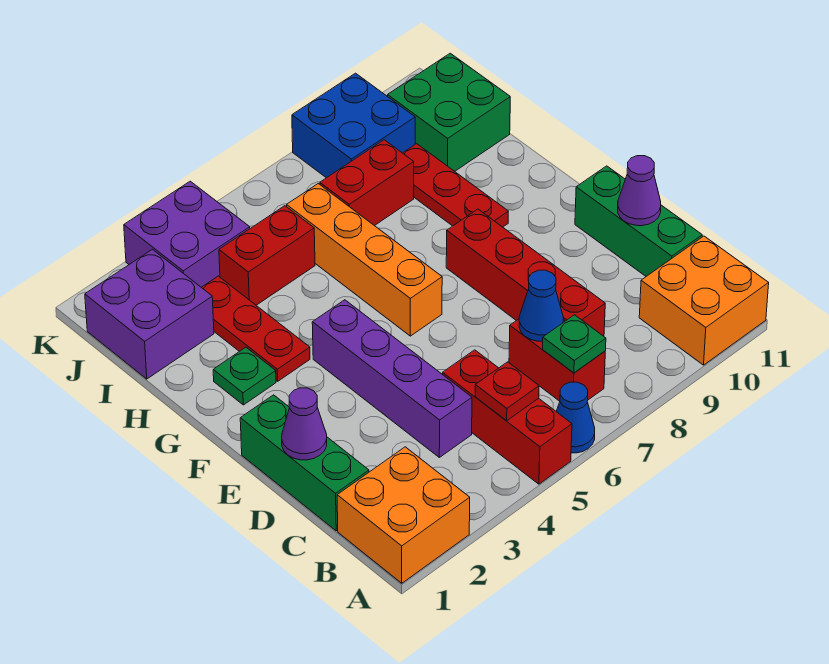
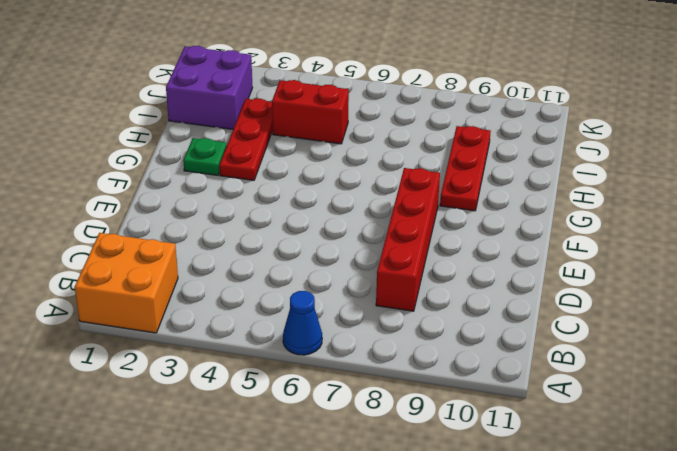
none -> red 1x3 brick [443,350,572,484]
none -> orange 2x2 brick [639,236,769,365]
none -> red 1x2 brick [509,319,605,401]

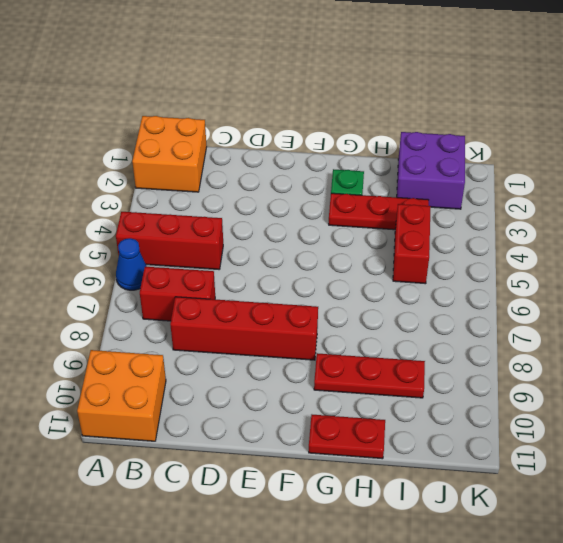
red 1x2 plate [309,415,385,459] -> none
none -> green 1x3 brick [240,395,369,531]
none -> purple 1x4 brick [312,300,472,457]
none -> green 1x3 brick [575,166,702,276]

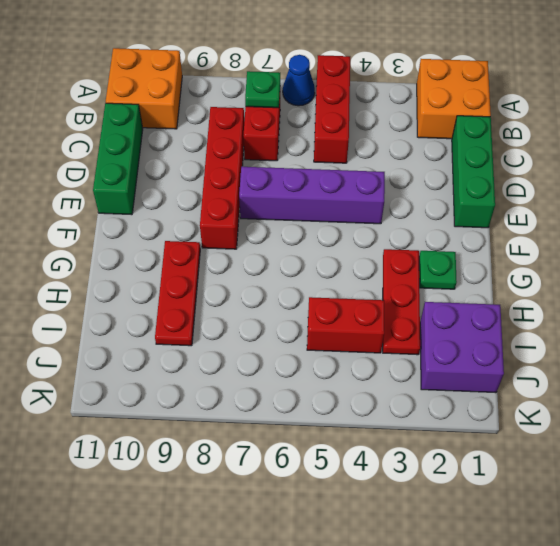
purple 1x4 brick [239,167,385,224] -> purple 1x4 brick turned to [312,300,472,457]
none -> orange 1x4 brick [287,184,442,336]
none -> red 1x2 brick [320,140,414,226]
none -> green 2x2 brick [388,53,510,171]

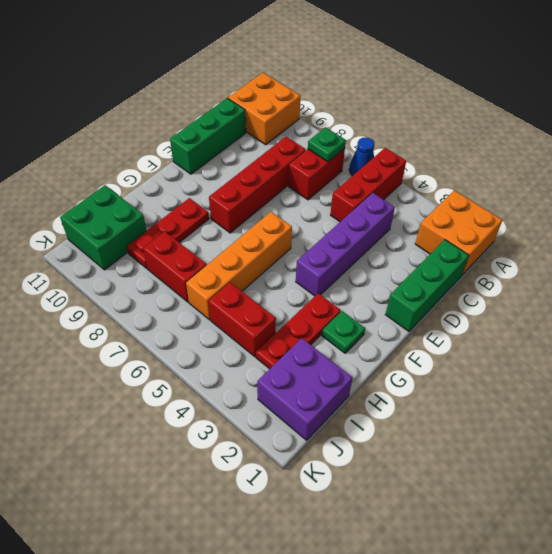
none -> purple 2x2 brick [124,181,250,287]
none -> blue 2x2 brick [292,73,415,178]
none -> red 1x1 plate [475,362,539,421]

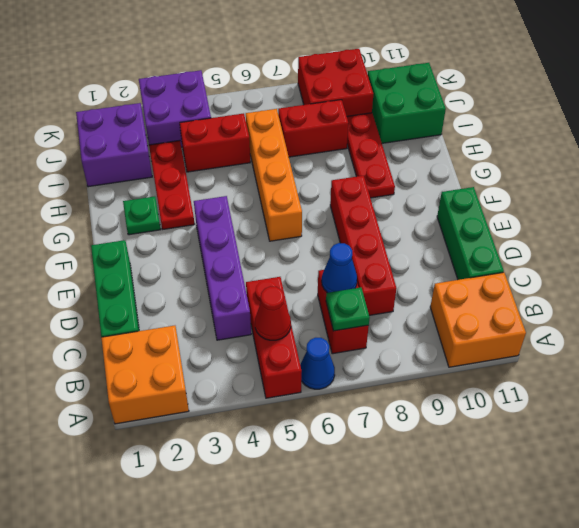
red 1x1 cone [255,286,291,340] -> red 1x1 plate [475,362,539,421]
red 2x2 brick [298,49,373,116] -> blue 2x2 brick [292,73,415,178]
none -> purple 1x1 cone [282,388,327,460]
none -> purple 1x1 cone [618,156,661,226]

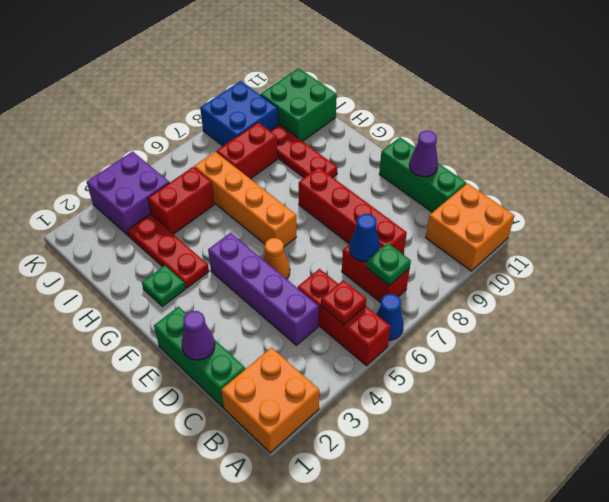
orange 1x1 cone [263,238,290,279] -> none
none -> purple 2x2 brick [85,249,214,379]

